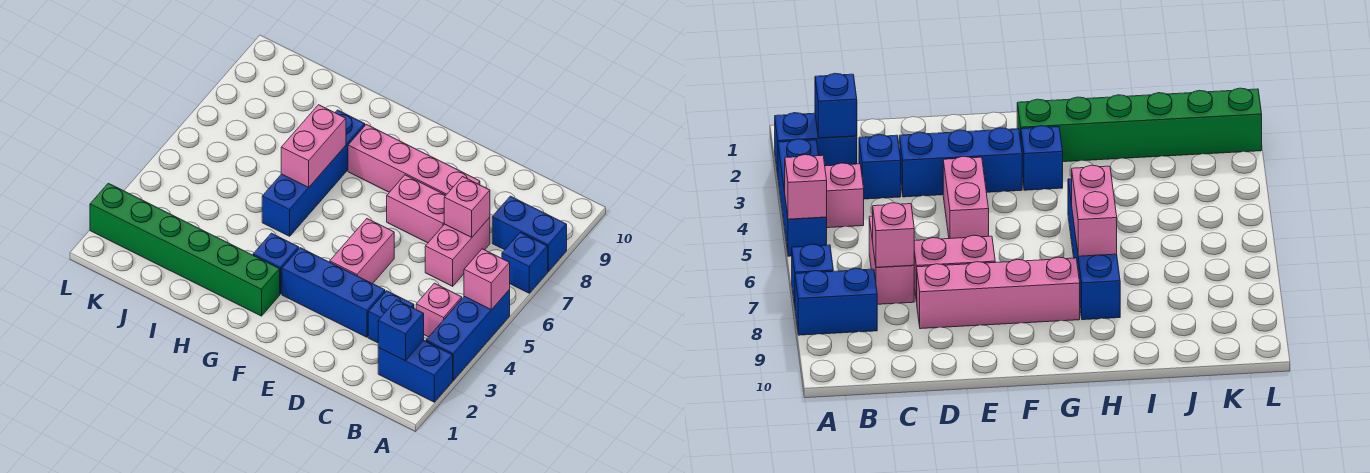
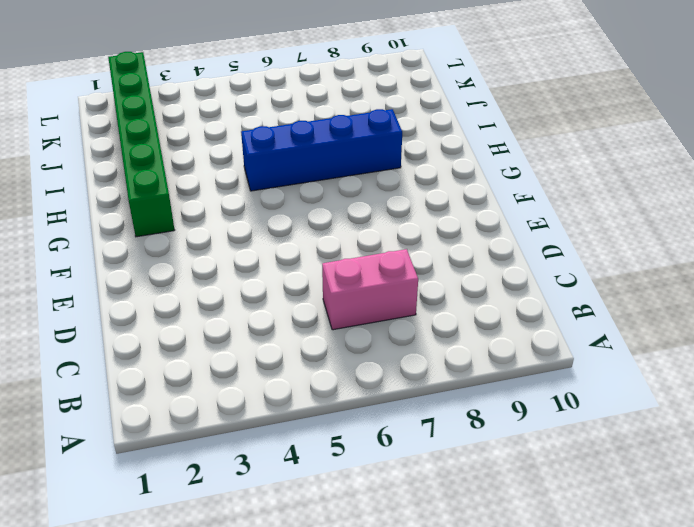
none -> blue 1x2 brick [378,340,453,402]
none -> blue 1x3 brick [426,290,510,380]
none -> blue 1x1 brick [502,232,548,293]

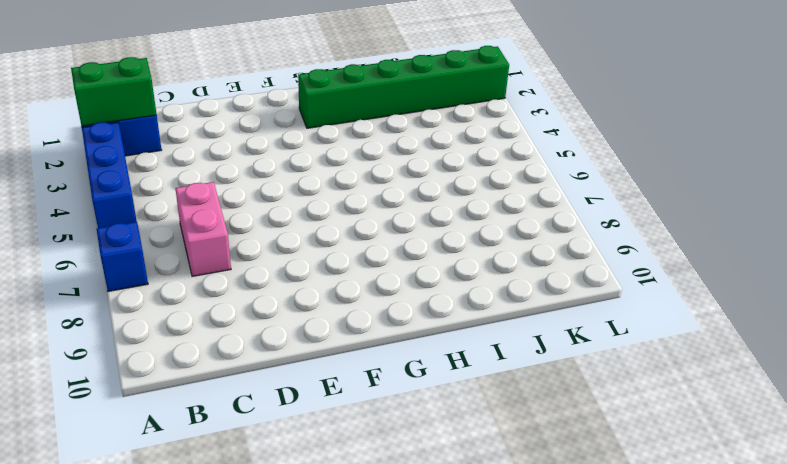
green 1x2 brick [71,57,157,126] -> blue 1x1 brick [378,300,424,361]
none -> blue 1x2 brick [492,196,567,271]
none -> pink 1x1 brick [416,283,462,337]
none -> blue 1x1 brick [368,291,414,343]

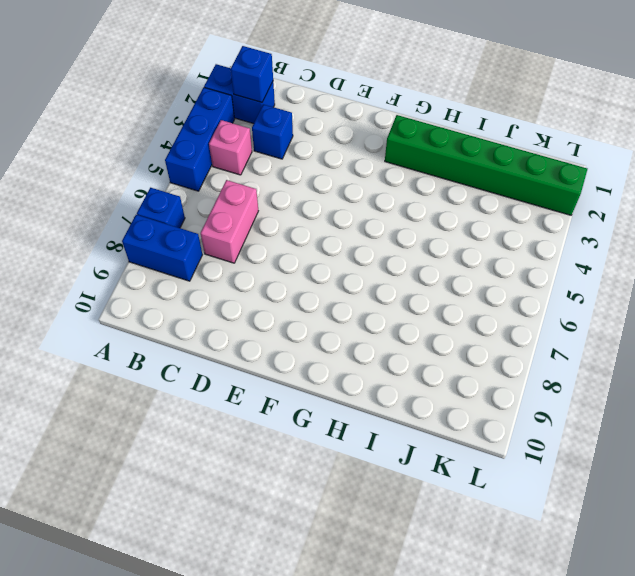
none -> blue 1x3 brick [282,248,385,337]
none -> pink 1x2 brick [387,175,446,243]
none -> pink 1x4 brick [348,124,480,195]

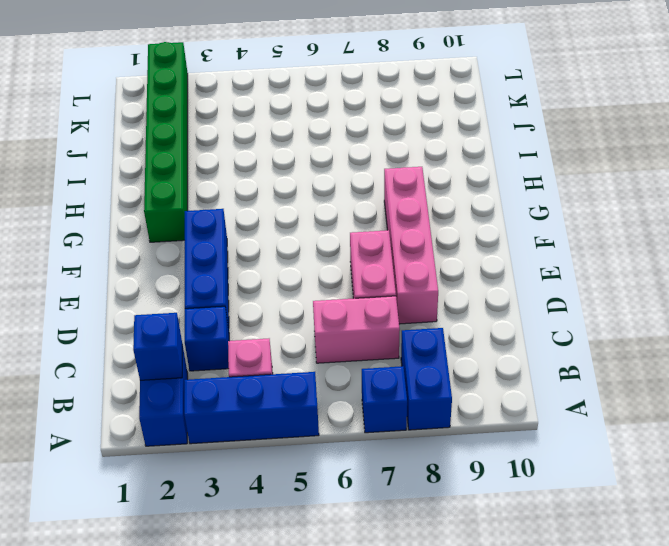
none -> pink 1x2 brick [330,219,394,284]
none -> blue 1x1 brick [253,233,299,294]
none -> blue 1x4 brick [262,110,365,236]

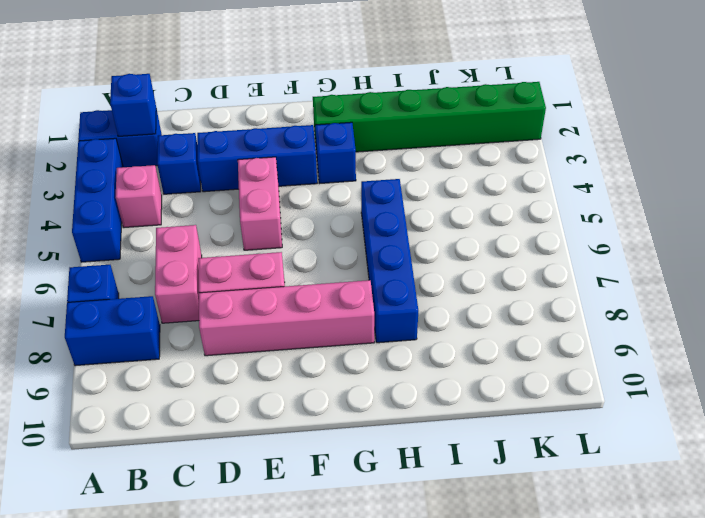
none -> pink 1x1 brick [464,249,510,310]
none -> pink 1x1 brick [444,177,490,237]
none -> pink 1x2 brick [281,105,346,188]

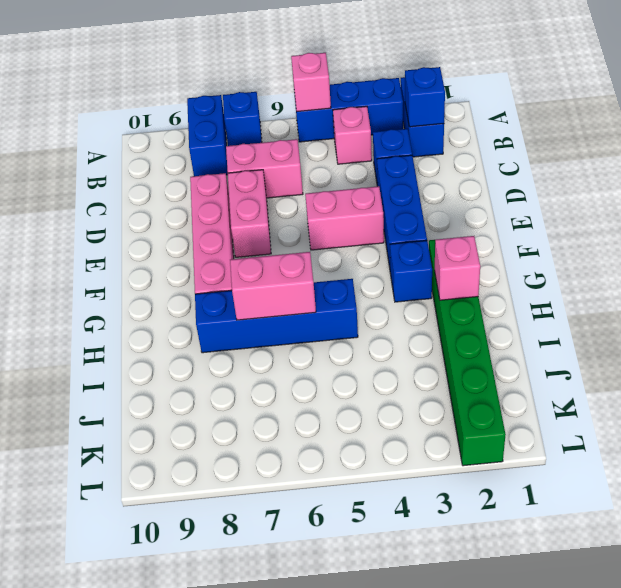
pink 1x1 brick [435,236,480,300] -> pink 1x1 brick moved to [444,177,490,237]

